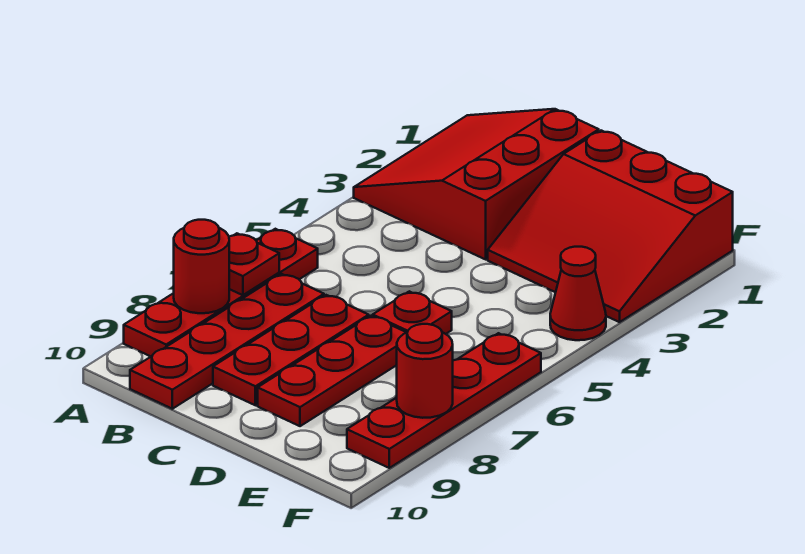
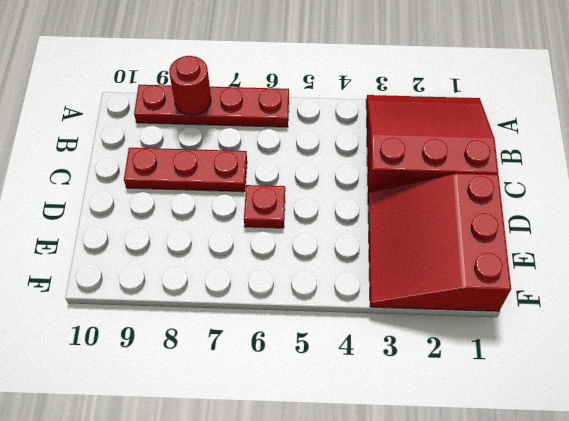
none -> red 1x4 plate [130,274,324,409]
none -> red 1x3 plate [258,316,407,426]
none -> red 1x1 cone [550,247,606,340]

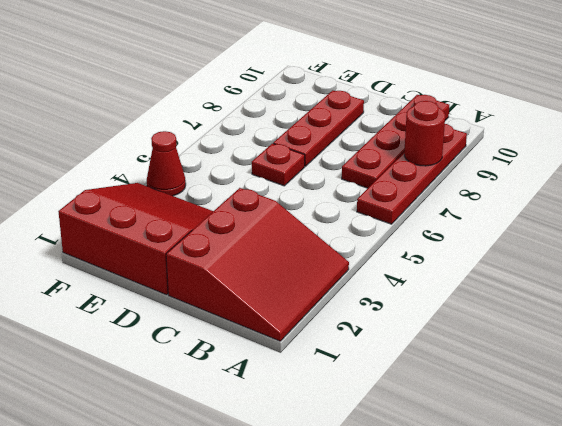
none -> red 1x3 plate [213,295,369,405]
none -> red 1x4 plate [347,333,541,468]
none -> red 1x1 plate [229,233,279,295]

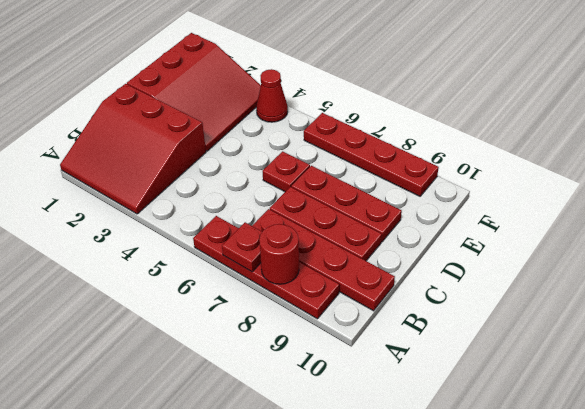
none -> red 1x1 round brick [397,324,453,418]

